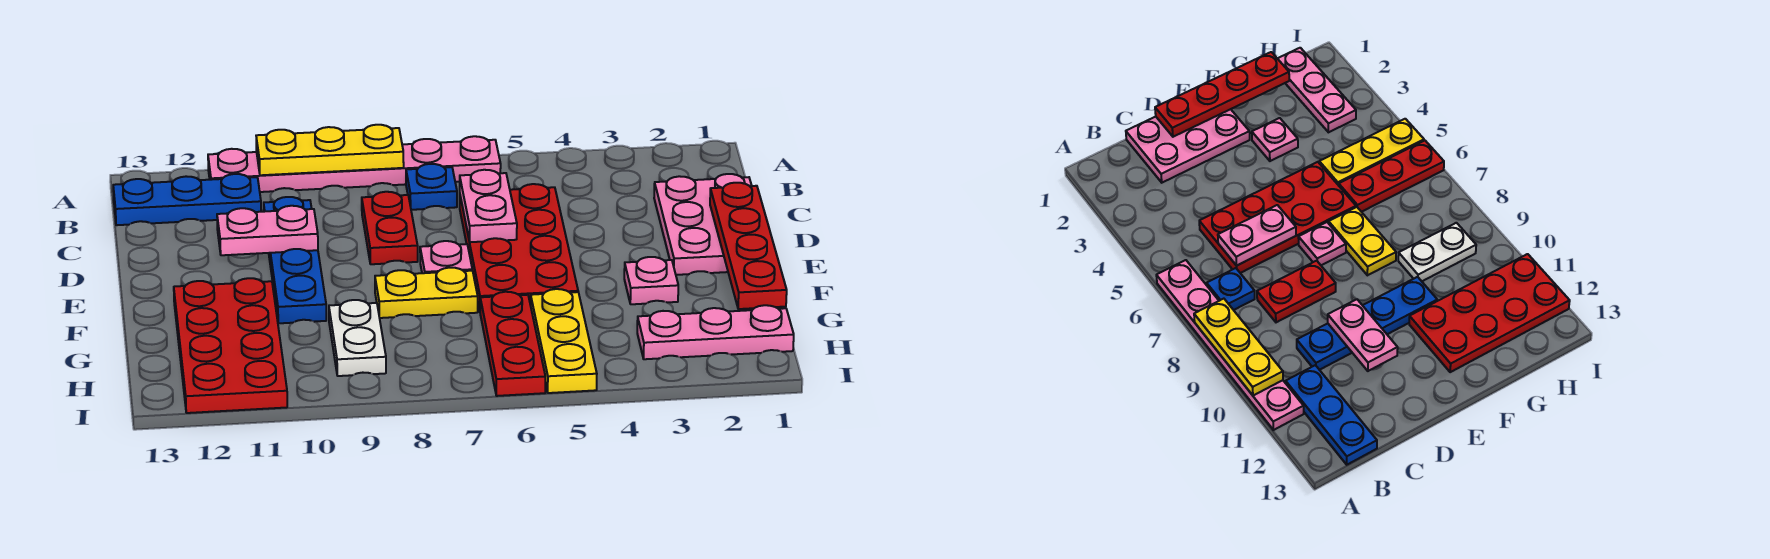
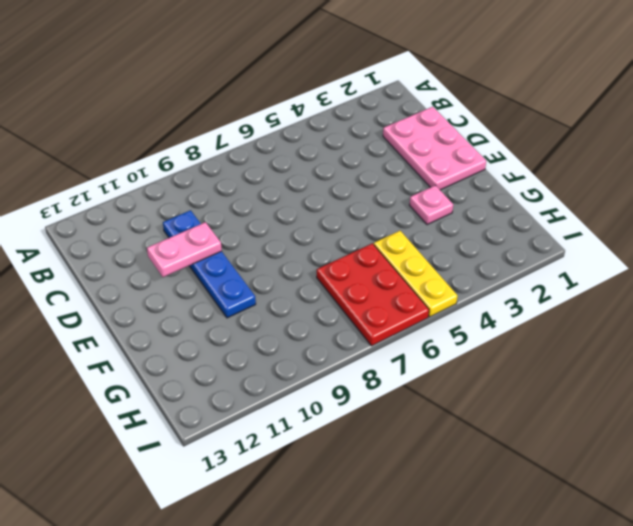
red 2x3 plate [317,243,429,346] -> red 1x3 plate [480,292,545,396]
none -> pink 1x6 plate [208,136,501,192]
none -> blue 1x1 plate [406,164,457,210]
none -> blue 1x3 plate [113,174,261,225]

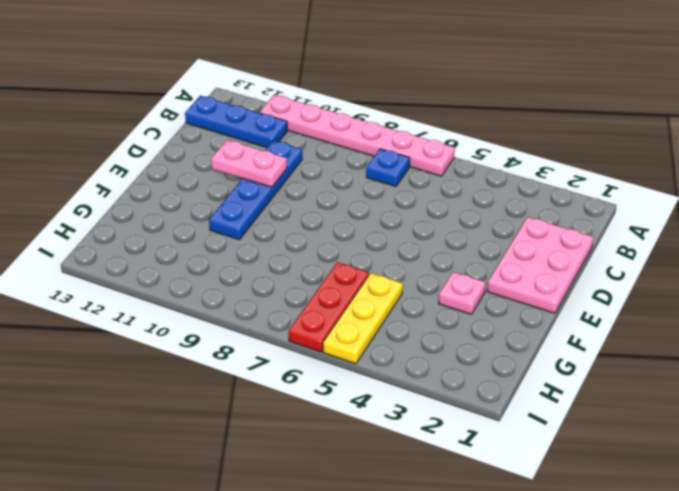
none -> red 2x4 plate [460,184,578,310]
none -> red 1x2 plate [362,192,418,264]
none -> pink 1x1 plate [420,241,472,273]

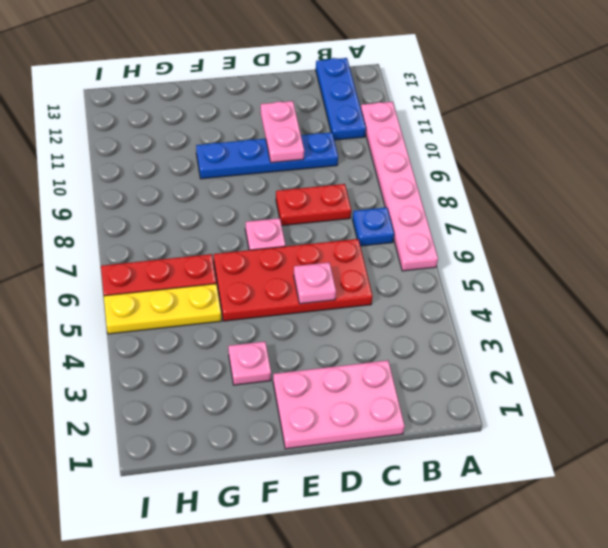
pink 1x1 plate [294,262,336,304] -> none
none -> yellow 1x2 plate [375,268,478,318]
none -> red 2x4 plate [174,278,287,413]
none -> white 1x2 plate [329,300,386,376]

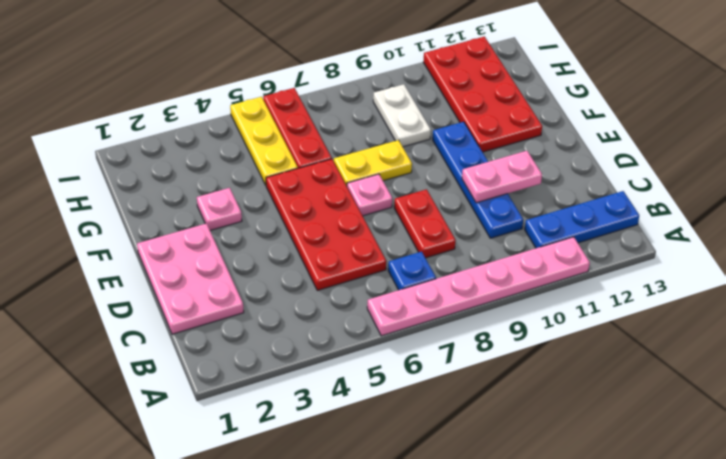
none -> pink 1x3 plate [637,305,794,359]
none -> yellow 1x3 plate [256,125,404,175]
none -> pink 1x2 plate [460,170,517,242]

